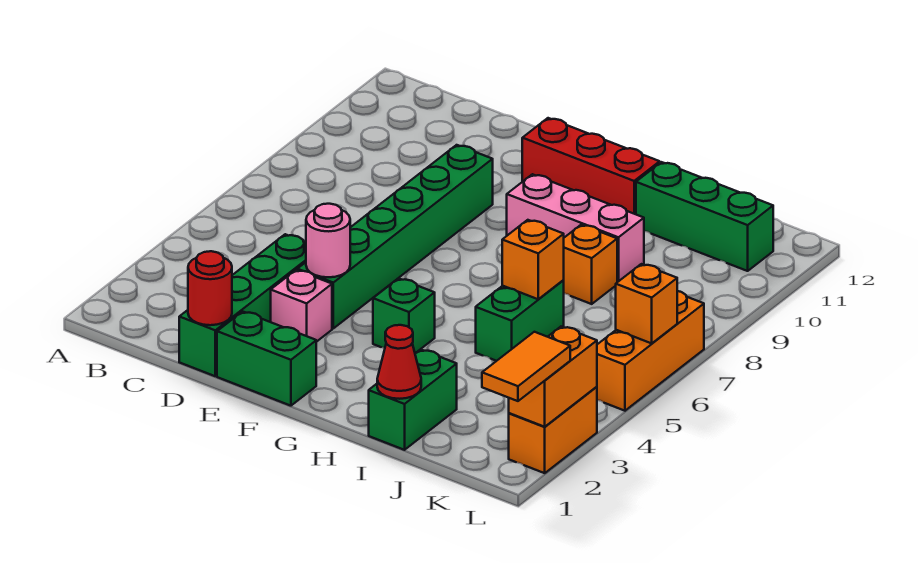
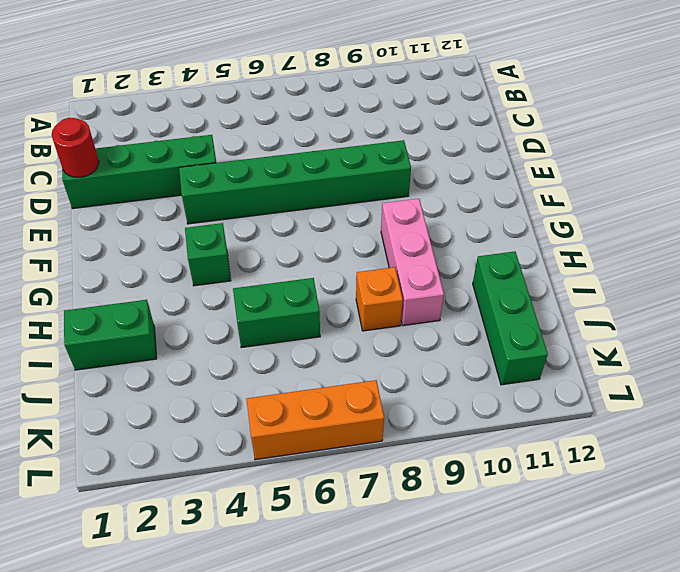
none -> green 1x2 brick [217,311,316,406]
none -> pink 1x1 brick [271,270,332,342]
none -> red 1x3 brick [522,118,660,214]

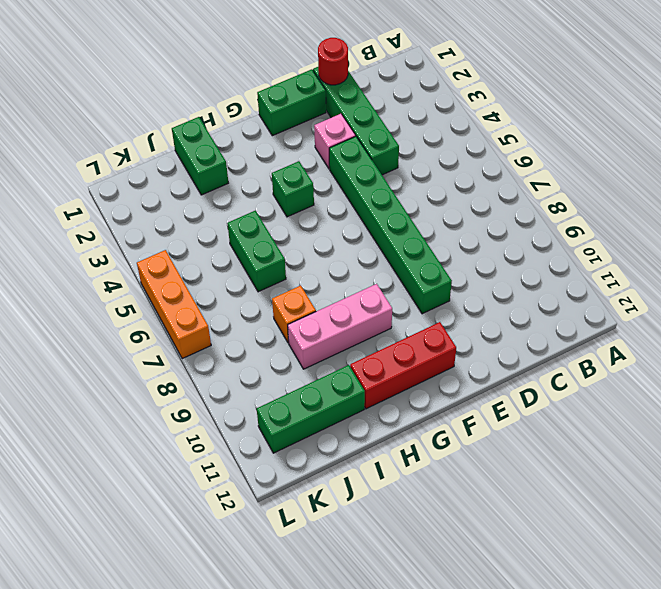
none -> orange 1x2 brick [509,387,597,473]
none -> pink 1x1 round brick [306,204,350,277]
none -> red 1x1 cone [377,325,421,399]

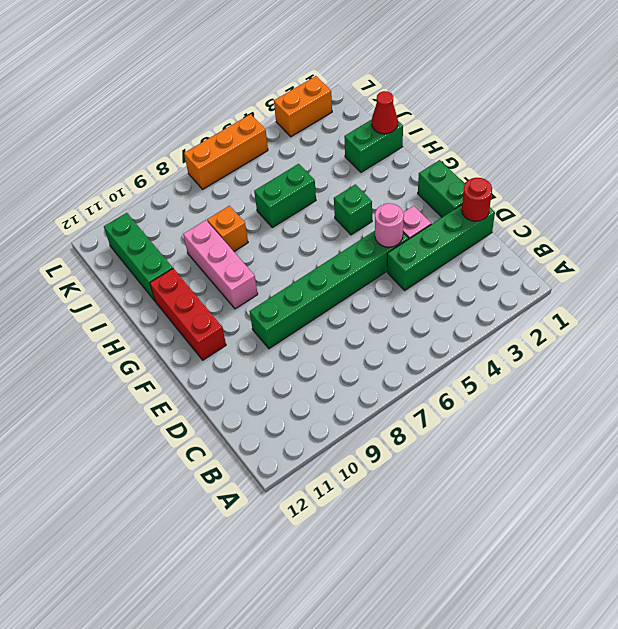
none -> orange 1x1 brick [502,220,564,299]
none -> orange 1x2 brick [509,327,597,427]
none -> orange 1x1 brick [616,264,677,343]

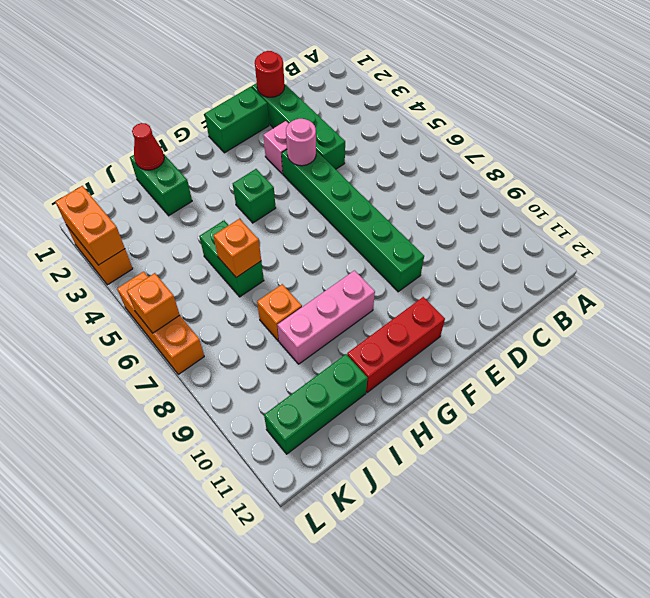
none -> orange 1x2 tile [482,332,570,401]

